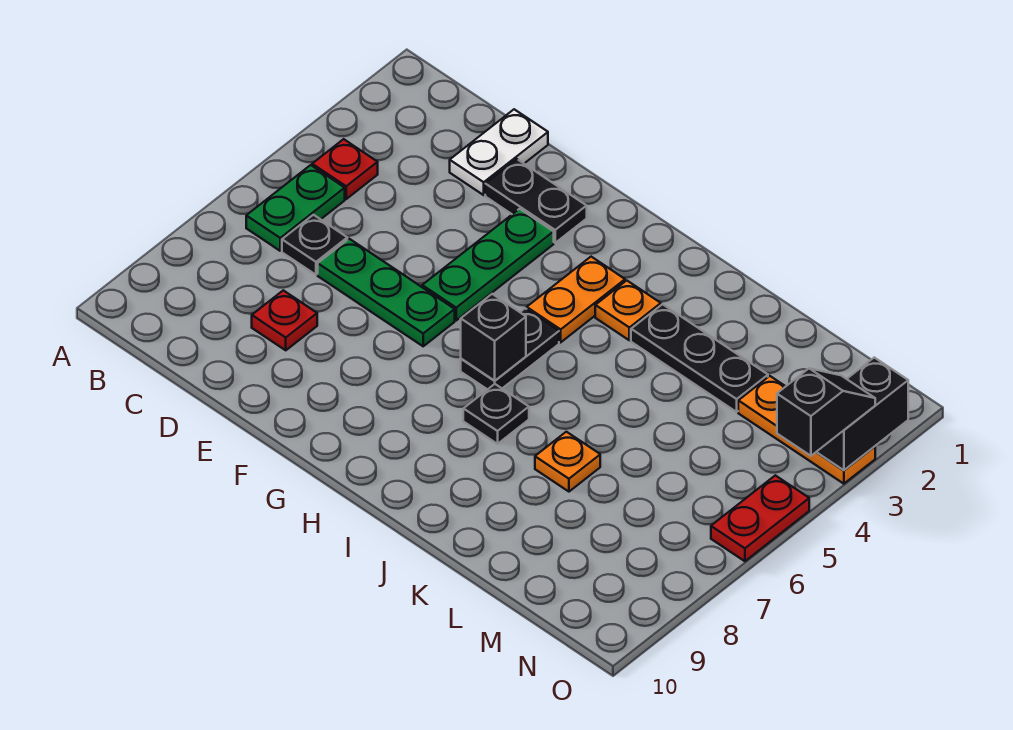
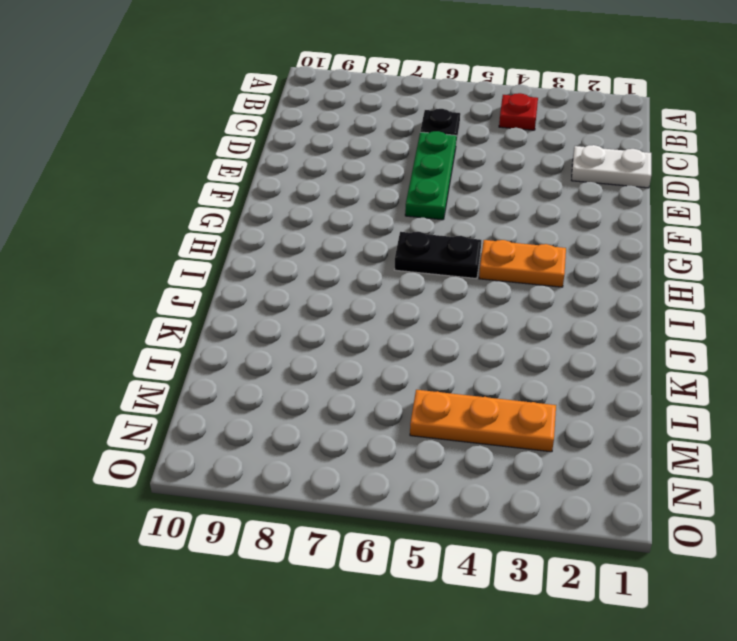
orange 1x3 plate [410,390,556,452] -> orange 1x3 plate turned to [738,376,875,484]
none -> green 1x2 plate [246,165,345,251]
none -> red 1x1 plate [252,290,317,350]
none -> black 1x2 plate [485,159,587,243]

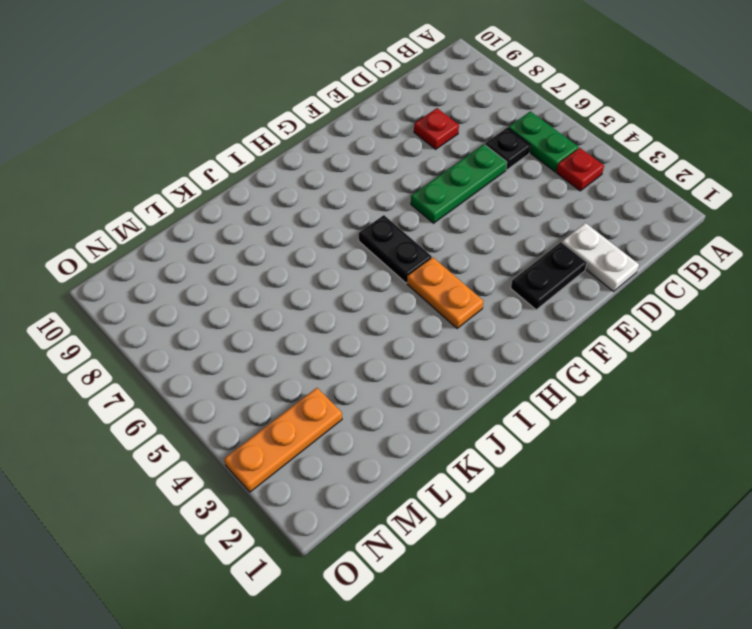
none -> green 1x3 plate [422,209,554,320]
none -> orange 1x1 plate [595,281,661,340]
none -> black 1x1 plate [463,384,529,444]

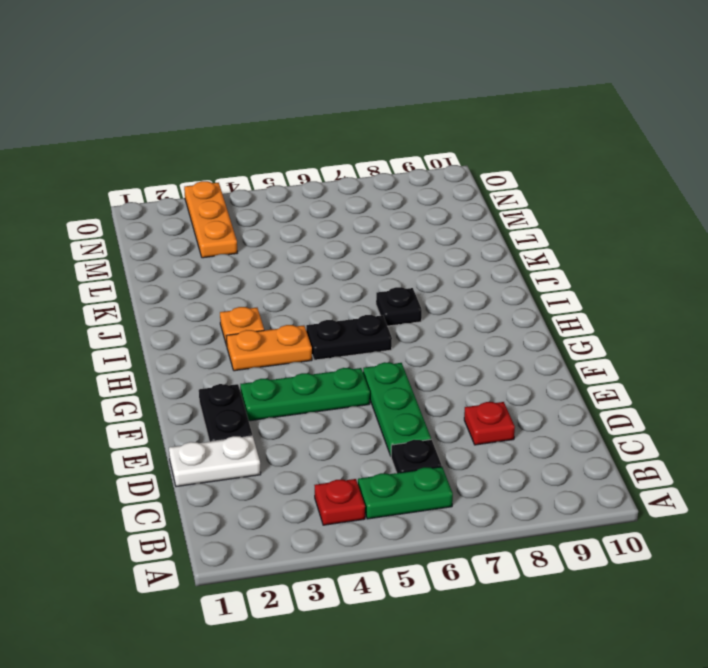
none -> black 1x3 plate [631,304,768,412]
none -> orange 1x1 plate [535,432,600,492]
none -> red 1x2 plate [711,475,809,561]

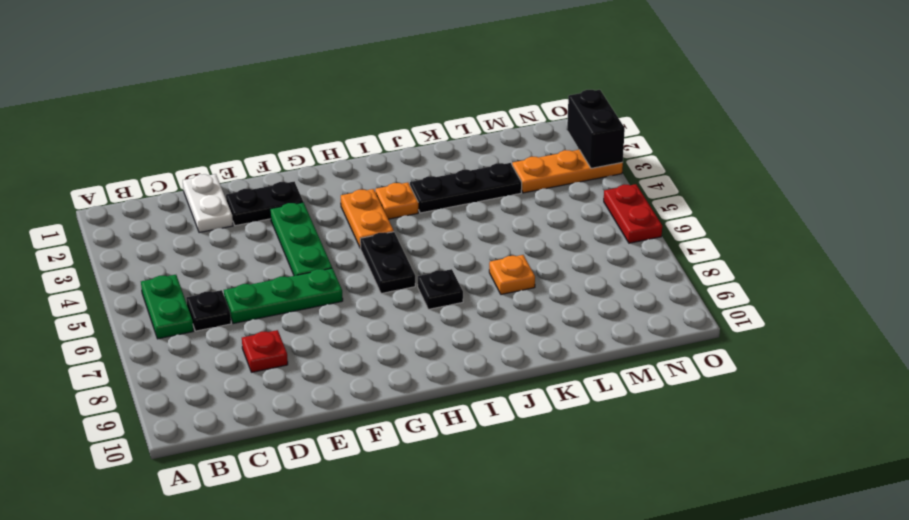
none -> red 1x1 plate [312,139,378,199]
none -> black 1x1 brick [461,294,526,381]
none -> black 1x2 slope [777,368,875,456]

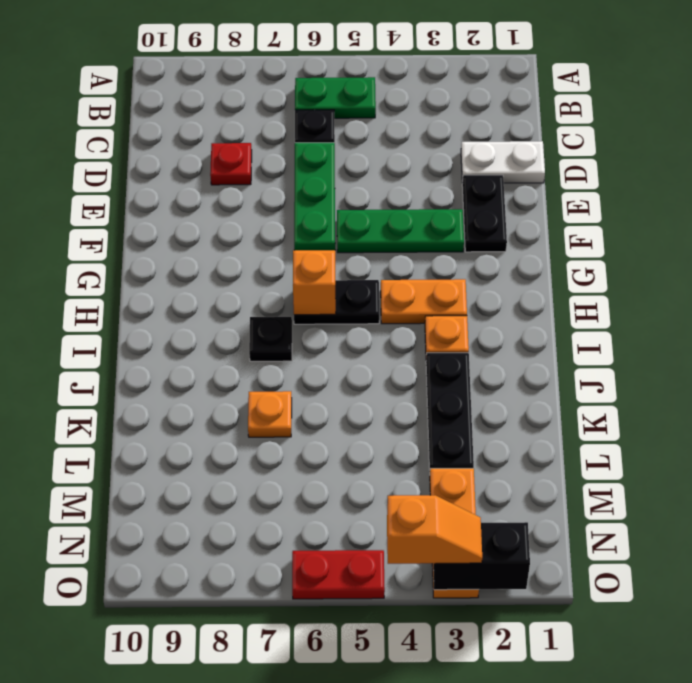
orange 1x1 brick [293,250,336,315] -> black 1x1 brick [461,294,526,381]
orange 1x2 slope [387,495,482,564] -> black 1x2 slope [777,368,875,456]
none -> red 1x1 plate [312,139,378,199]

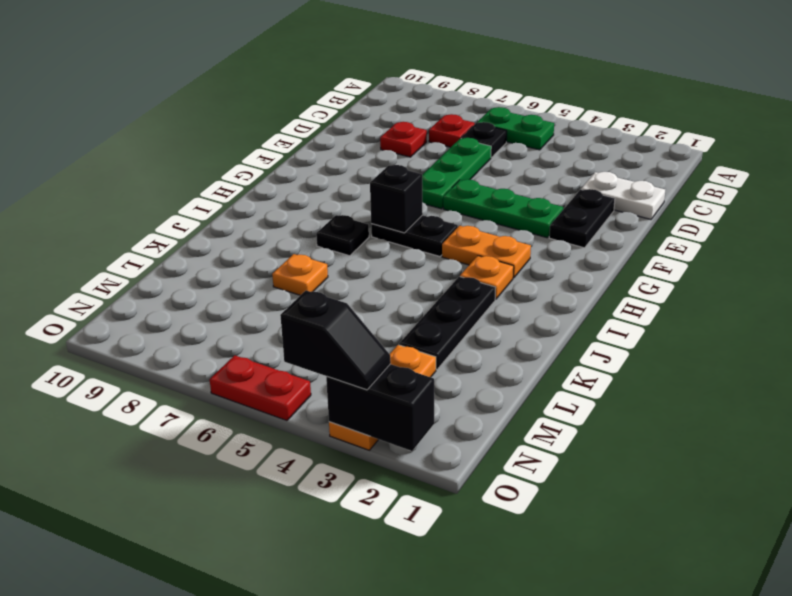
red 1x1 plate [429,114,475,147] -> red 1x1 plate moved to [312,139,378,199]

